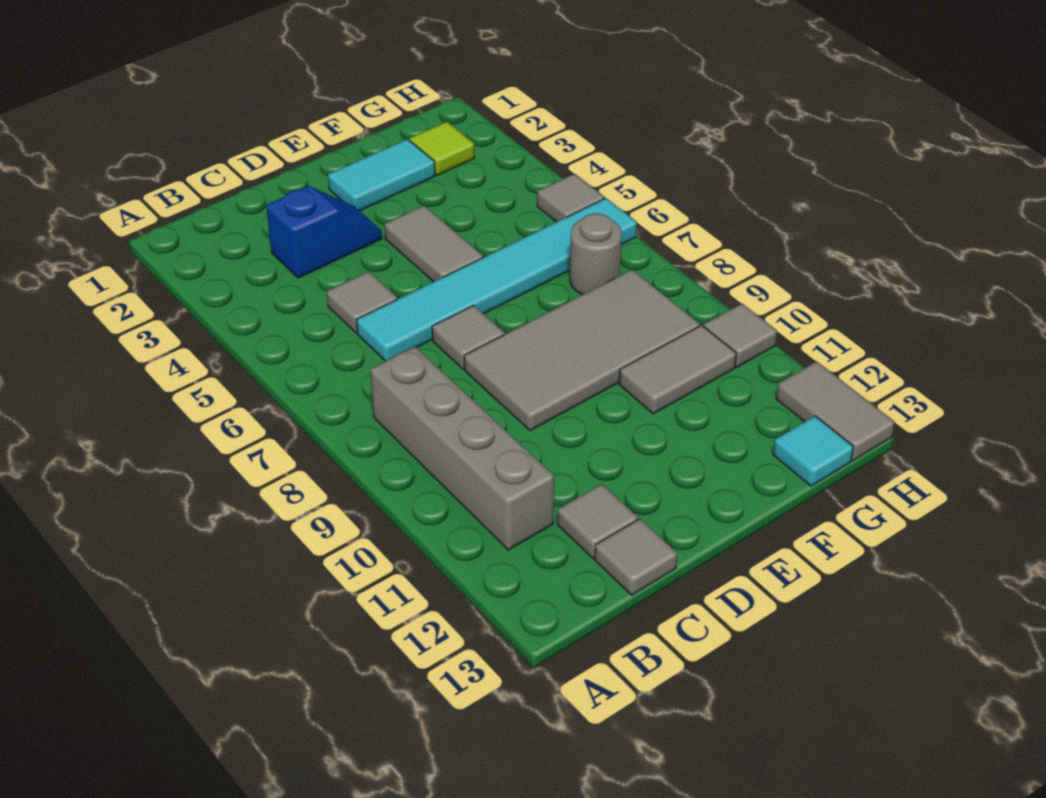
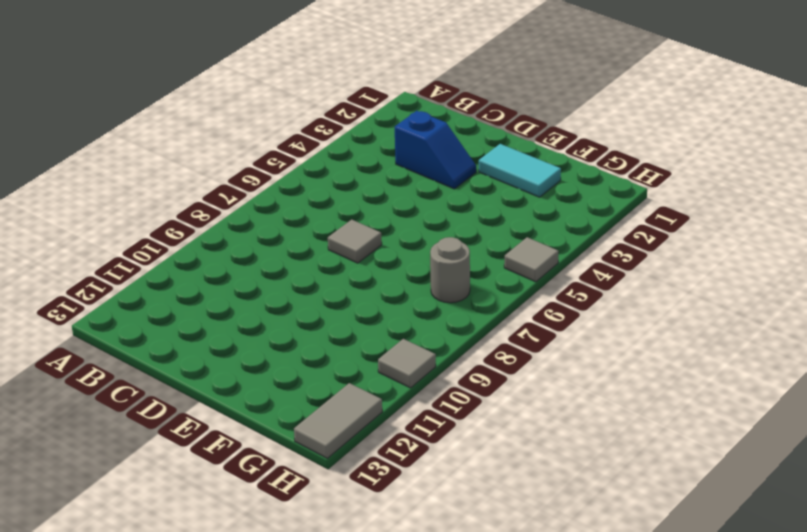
none -> grey 1x4 brick [370,347,554,550]
none -> grey 1x1 tile [327,271,397,333]
none -> cyan 1x6 tile [357,198,637,361]

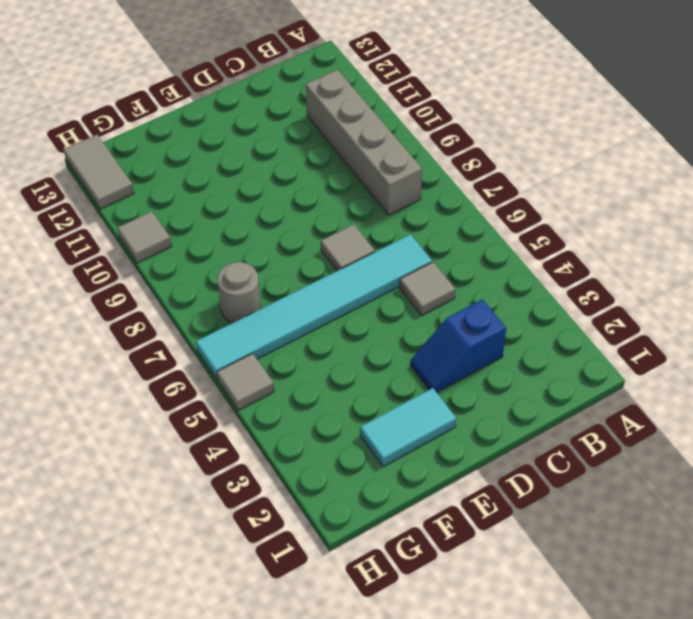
none -> grey 1x1 tile [557,484,638,558]
none -> grey 1x1 tile [595,519,677,595]
none -> grey 2x4 tile [464,270,700,431]

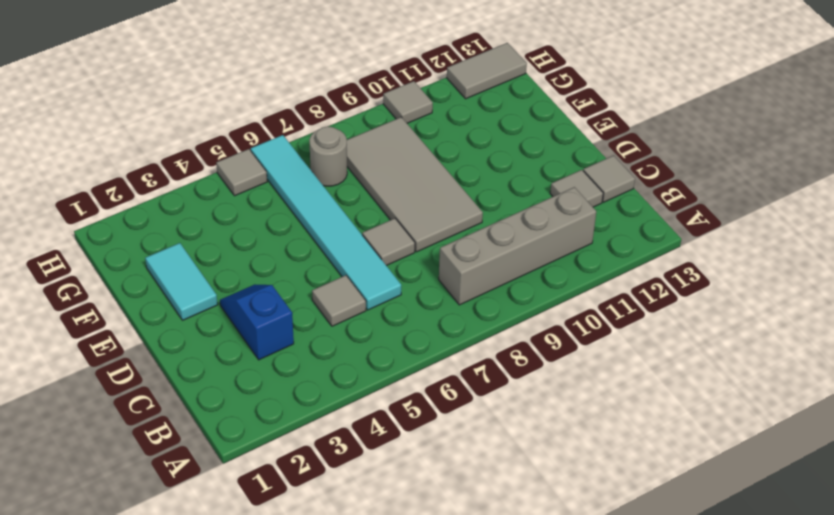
none -> grey 1x2 tile [384,206,483,282]
none -> grey 1x2 tile [619,325,736,414]
none -> lime 1x1 tile [409,122,475,175]

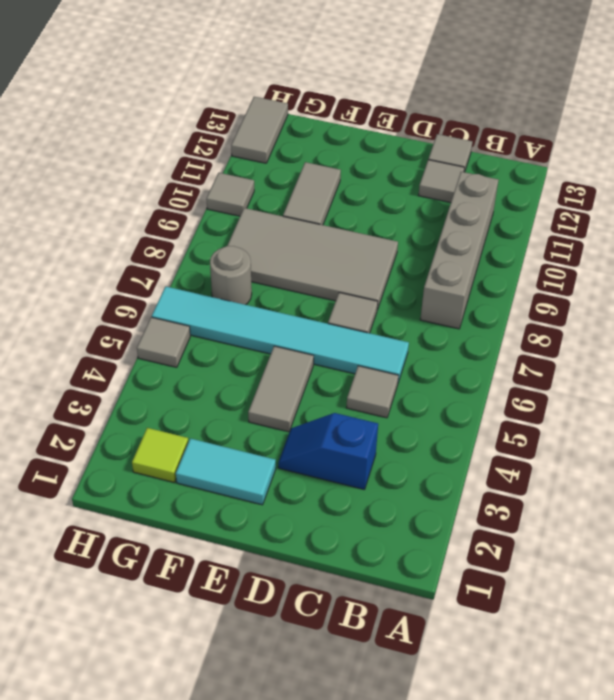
grey 1x2 tile [283,162,341,225] -> grey 1x2 tile turned to [619,325,736,414]
none -> cyan 1x1 tile [773,416,853,486]

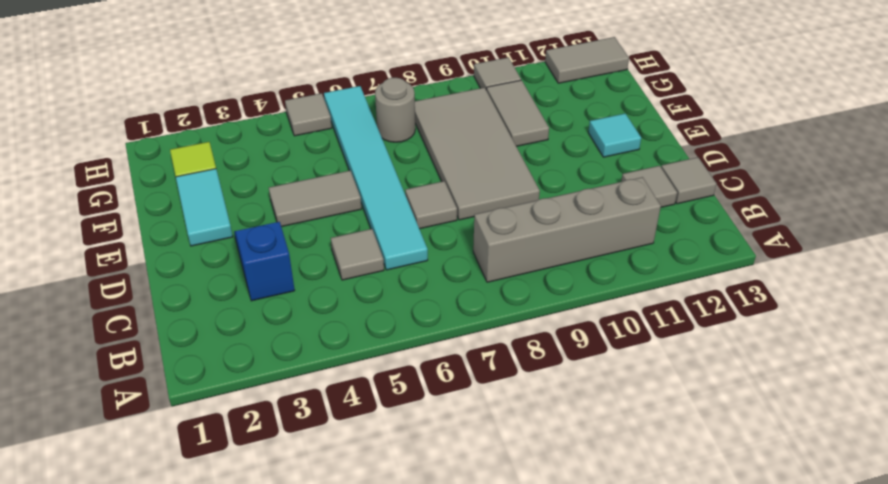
cyan 1x1 tile [588,114,641,157] -> cyan 1x1 tile moved to [773,416,853,486]

